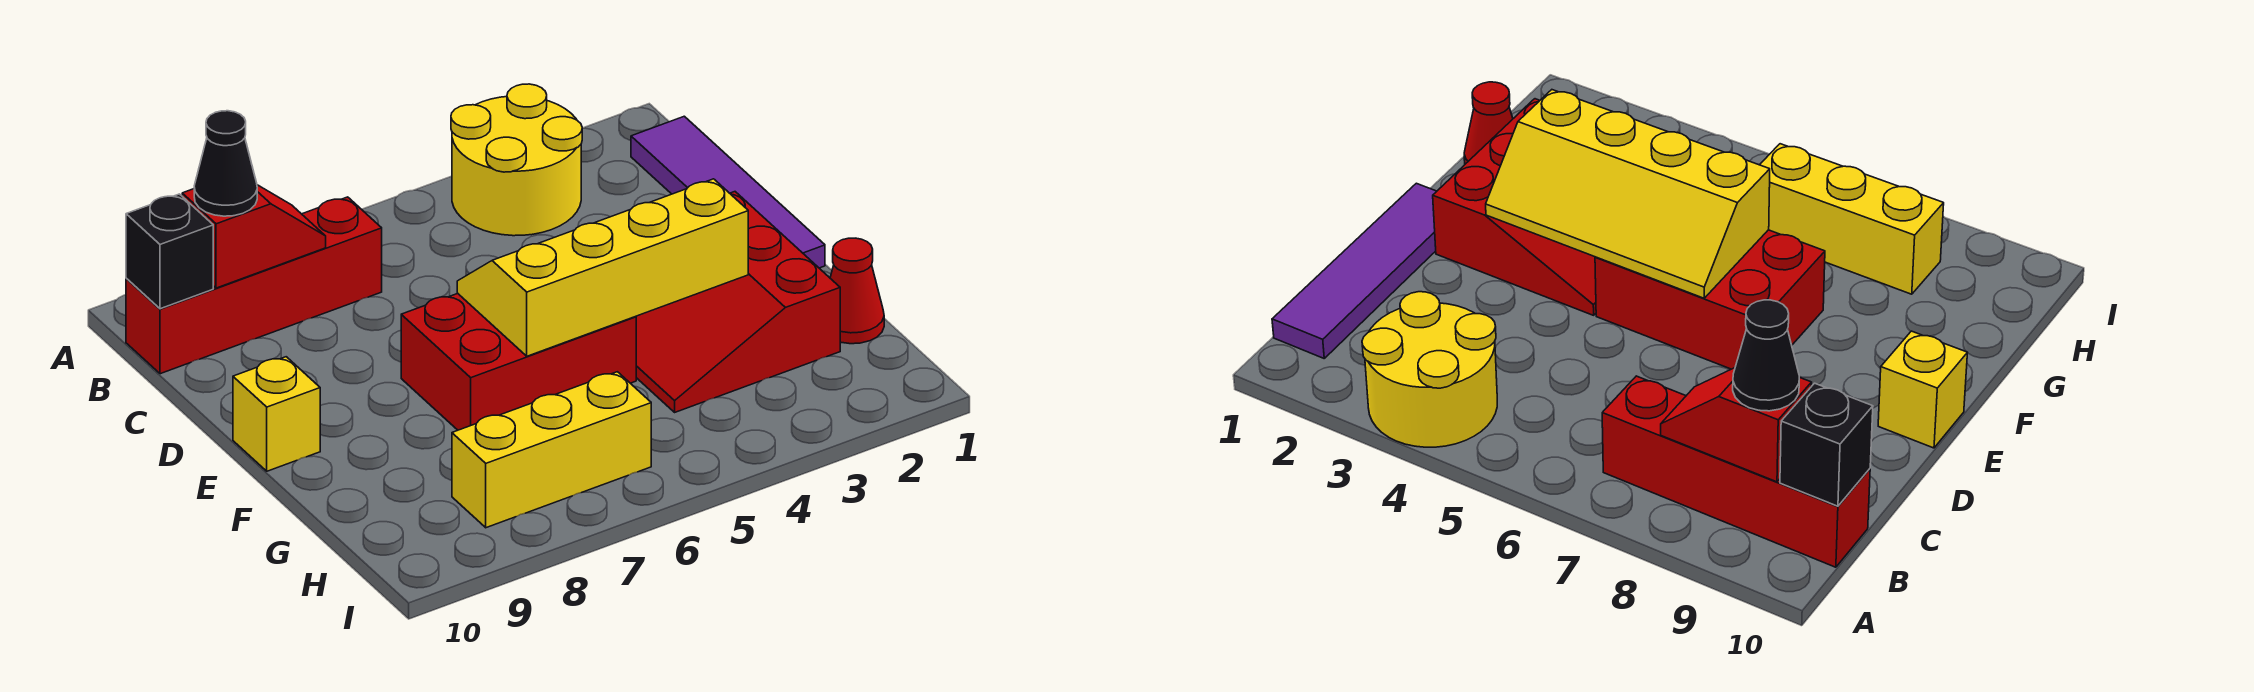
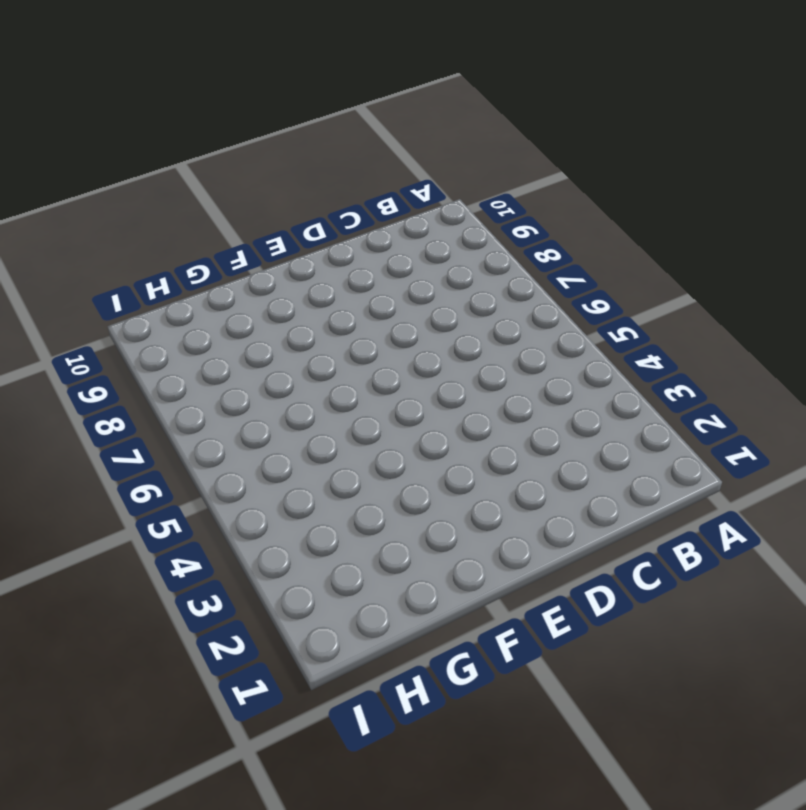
none -> yellow 2x2 round brick [451,84,582,236]
none -> purple 1x4 tile [631,116,825,268]
none -> red 1x4 brick [126,197,382,374]

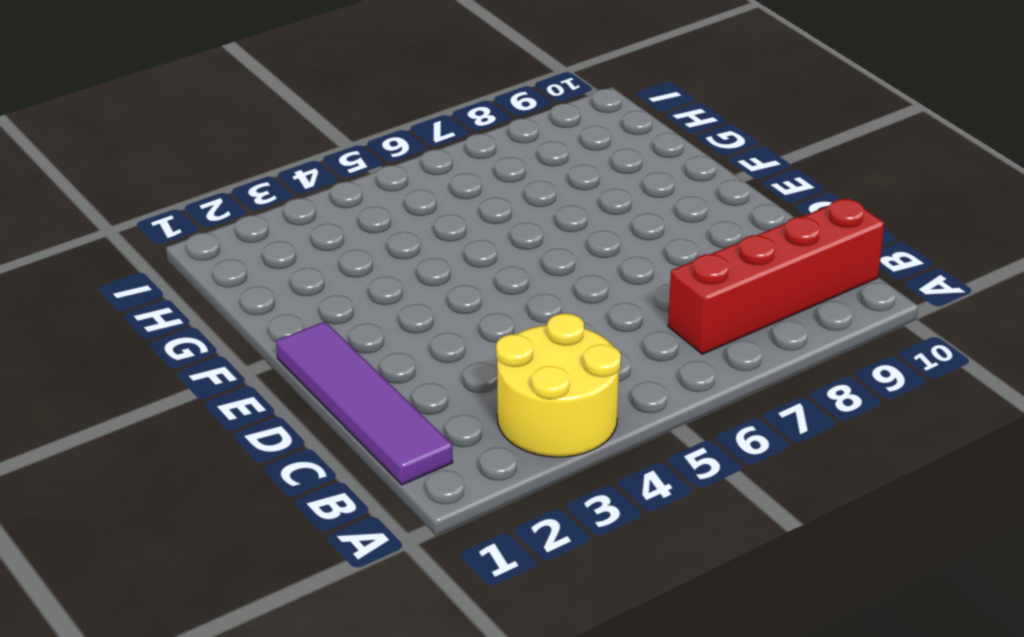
none -> red 3x3 slope [636,192,840,412]
none -> red 2x3 brick [401,294,636,430]
none -> yellow 1x1 brick [233,357,320,471]

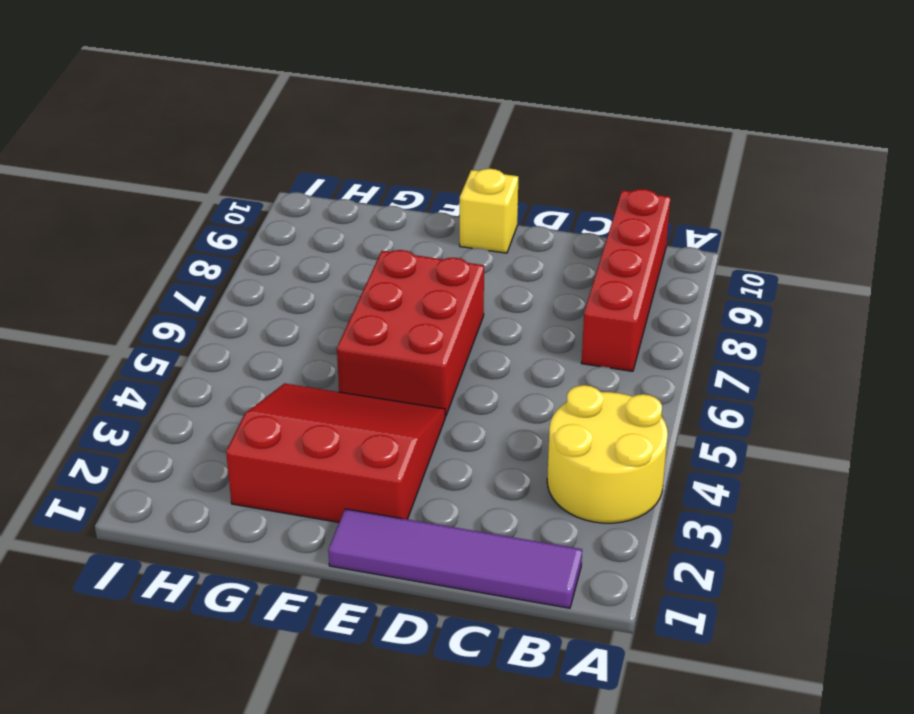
none -> red 1x1 cone [830,238,884,344]
none -> yellow 1x3 brick [452,372,651,528]
none -> red 1x2 slope [182,185,326,288]

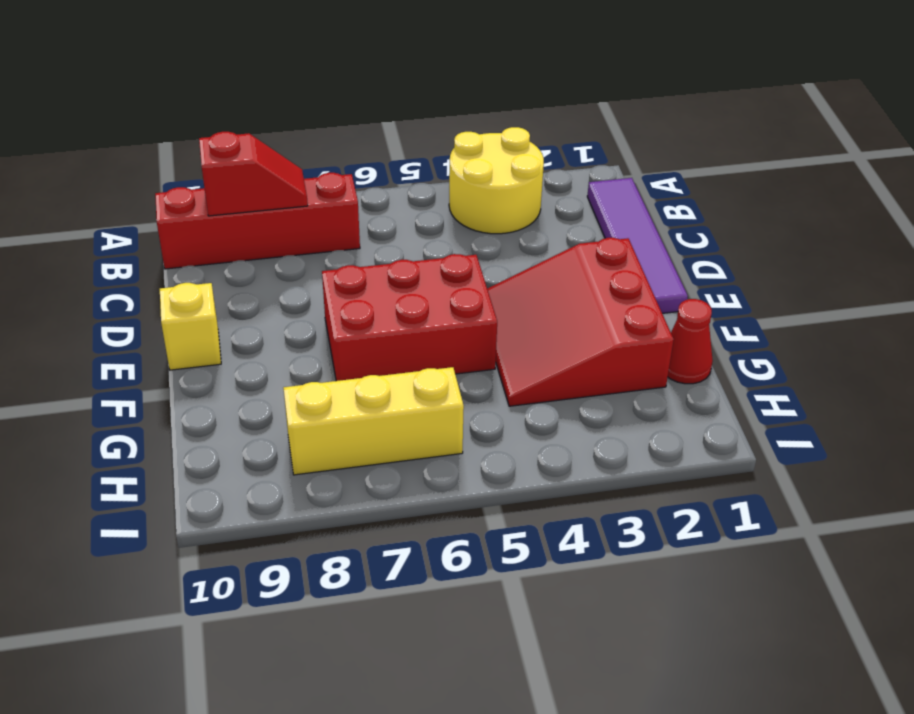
none -> black 1x1 brick [126,194,213,309]
none -> yellow 2x4 slope [457,179,748,356]
none -> black 1x1 cone [194,111,257,216]

